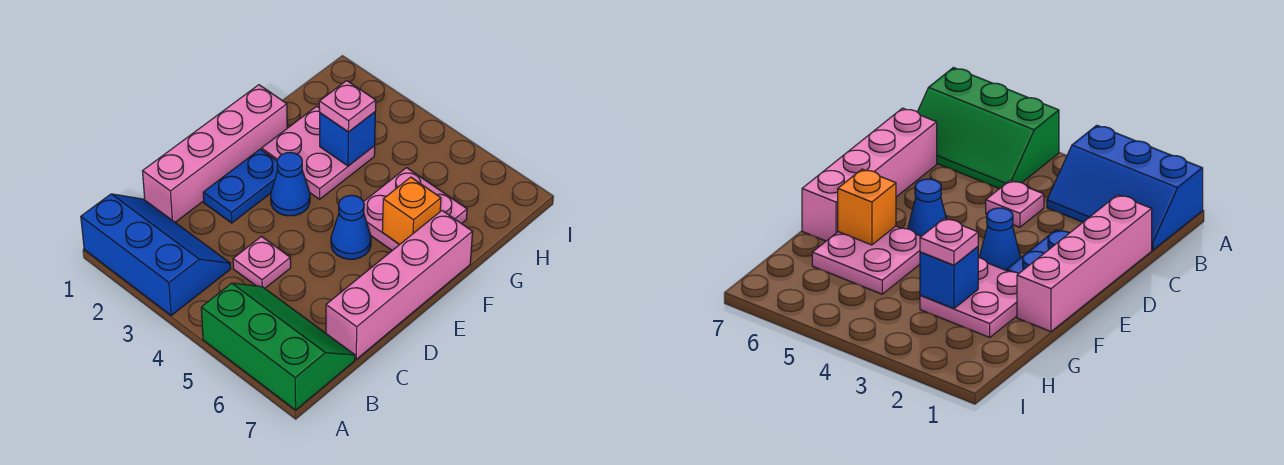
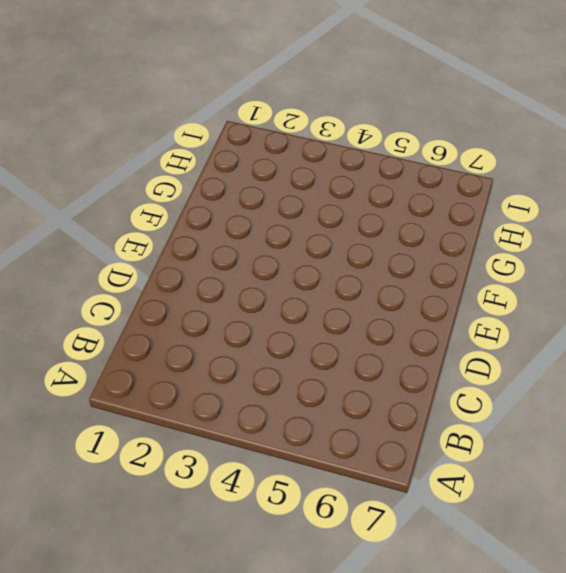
none -> blue 2x3 slope [81,194,231,315]
none -> green 2x3 slope [201,283,355,410]
none -> pink 1x4 brick [143,85,287,222]

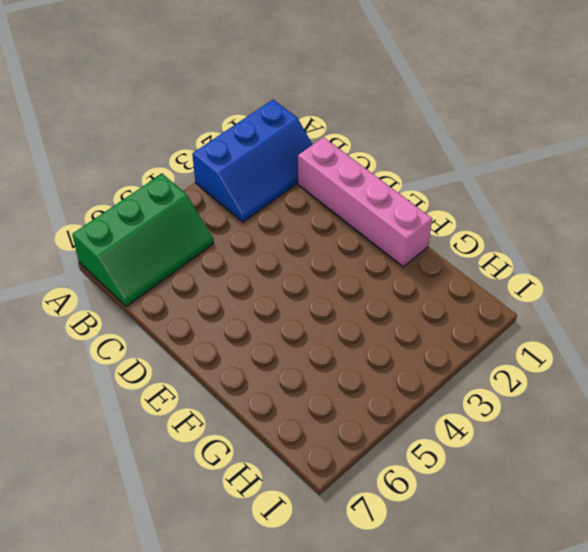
none -> pink 1x1 plate [233,237,291,288]
none -> pink 1x4 brick [326,211,472,359]
none -> blue 1x2 plate [203,149,278,223]

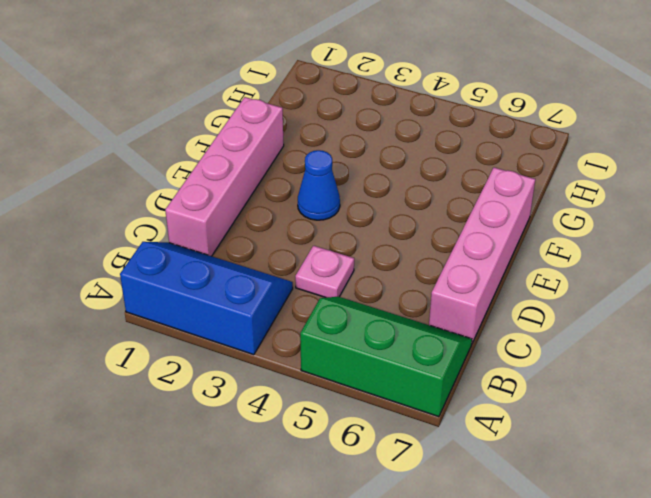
none -> blue 1x2 plate [203,149,278,223]
none -> blue 1x1 cone [331,195,371,259]
none -> pink 2x2 plate [262,106,375,199]

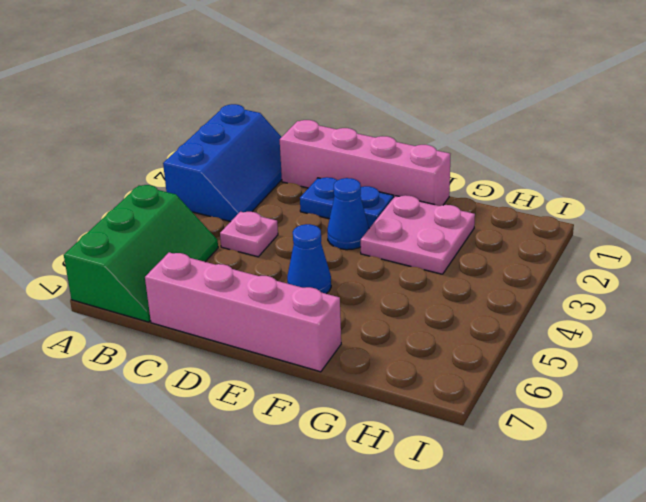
none -> pink 2x2 plate [364,168,467,250]
none -> orange 1x1 brick [382,177,441,245]
none -> blue 1x1 brick [320,112,375,166]

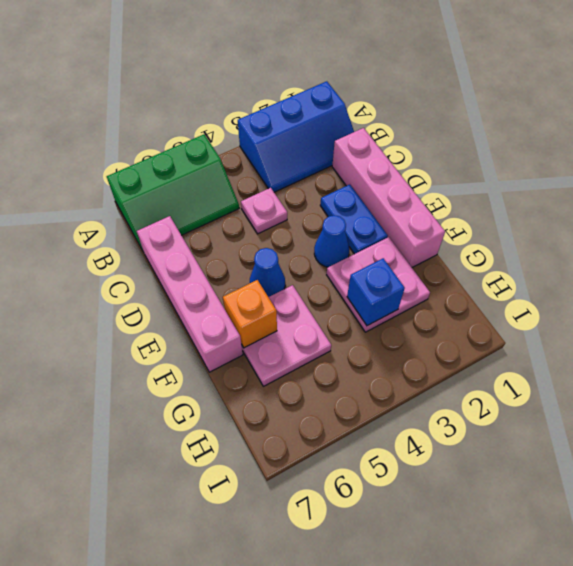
none -> pink 1x1 plate [319,81,376,132]

